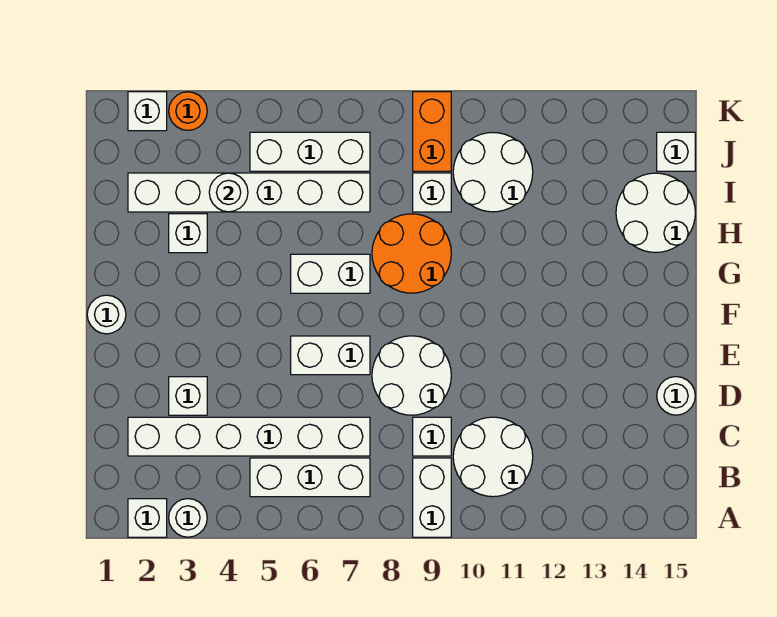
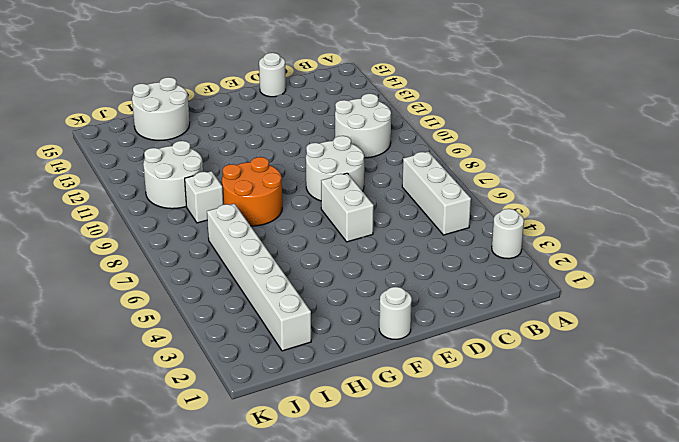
none -> white 1x1 brick [128,499,167,537]
none -> white 1x2 brick [413,458,451,537]
none -> white 1x6 brick [128,417,370,456]

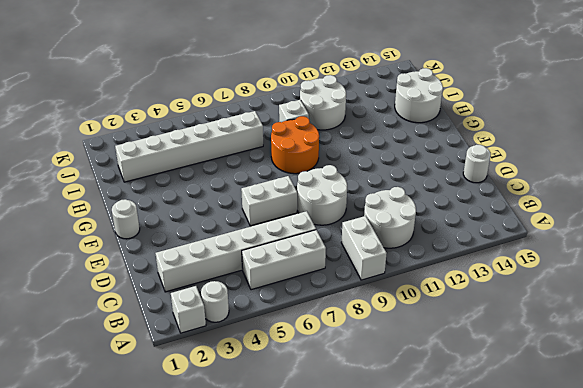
none -> white 1x1 brick [413,417,451,456]
none -> white 1x1 brick [169,377,207,415]
none -> white 1x2 brick [291,254,370,293]

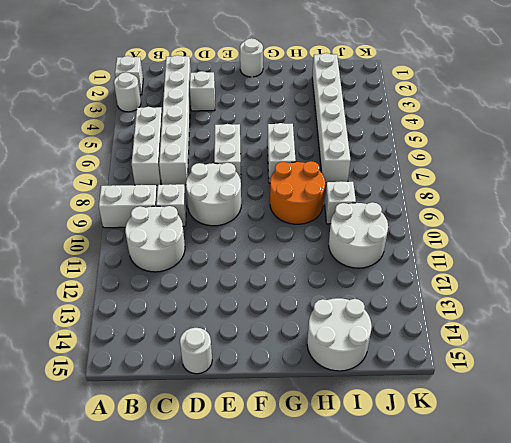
none -> white 1x1 brick [169,214,207,253]
none -> white 1x3 brick [250,132,370,171]
none -> orange 1x2 brick [413,92,451,171]

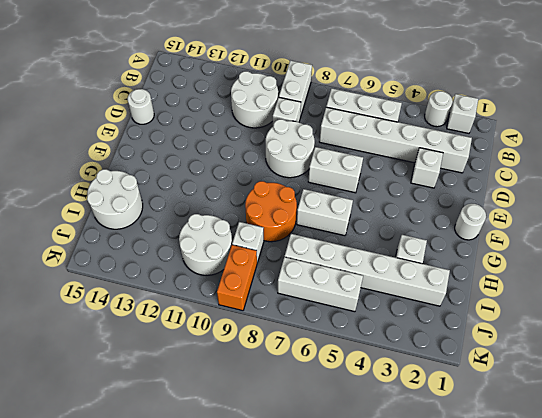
none -> white 1x1 brick [657,132,695,171]
none -> white 1x1 brick [128,92,167,131]
none -> orange 1x1 round brick [169,92,207,130]

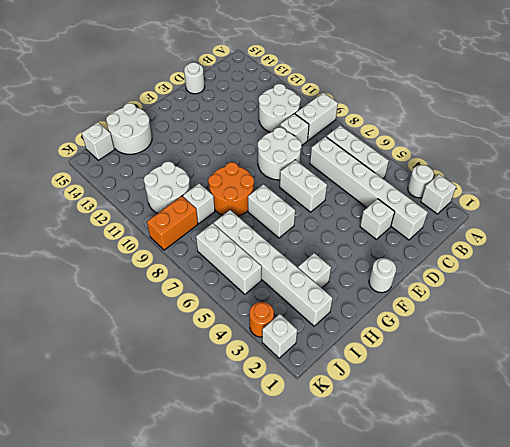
none -> white 1x1 round brick [209,173,248,212]

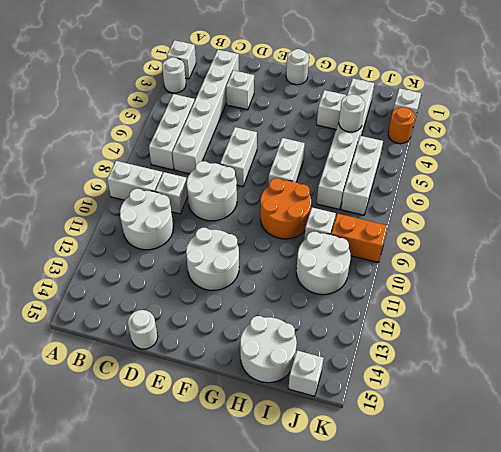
white 2x2 round brick [186,228,239,290] -> none

